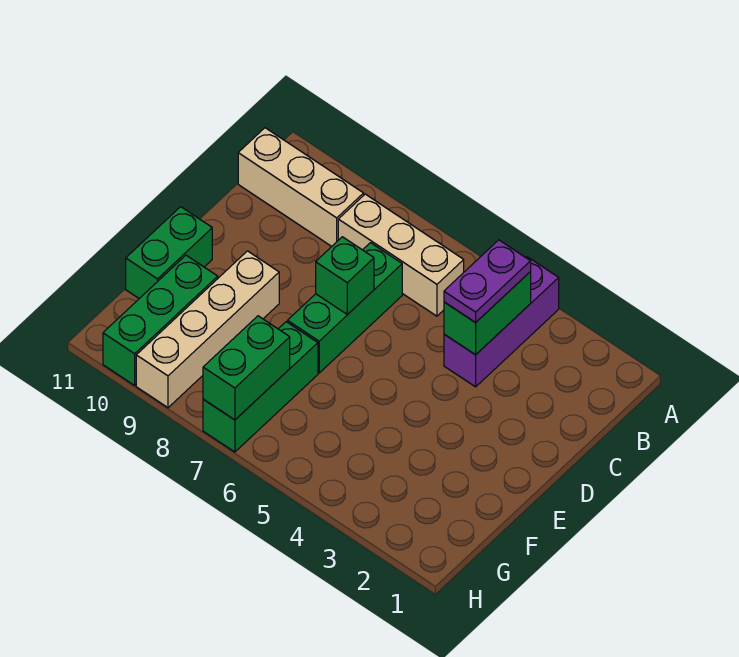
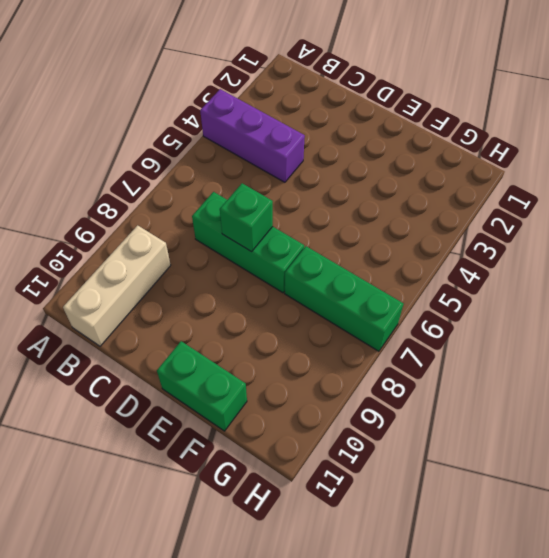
none -> tan 1x3 brick [338,194,464,316]
none -> tan 1x4 brick [136,251,279,408]
none -> green 1x3 brick [103,255,218,385]

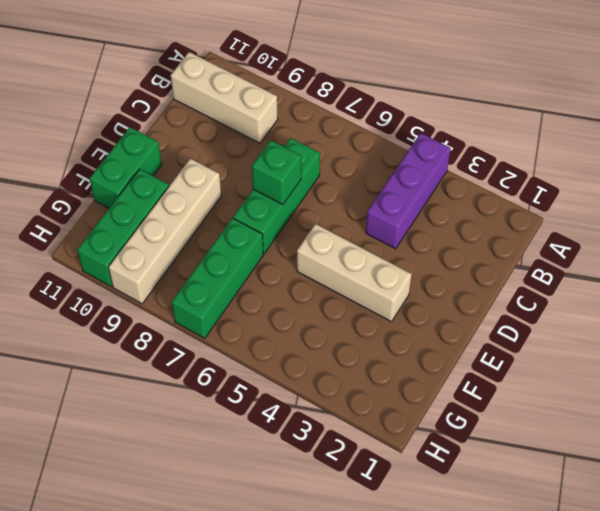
tan 1x3 brick [297,224,412,322] -> tan 1x3 brick moved to [338,194,464,316]
none -> green 1x2 brick [444,272,531,355]
none -> green 1x2 brick [203,316,290,420]
none -> purple 1x2 plate [444,240,531,323]

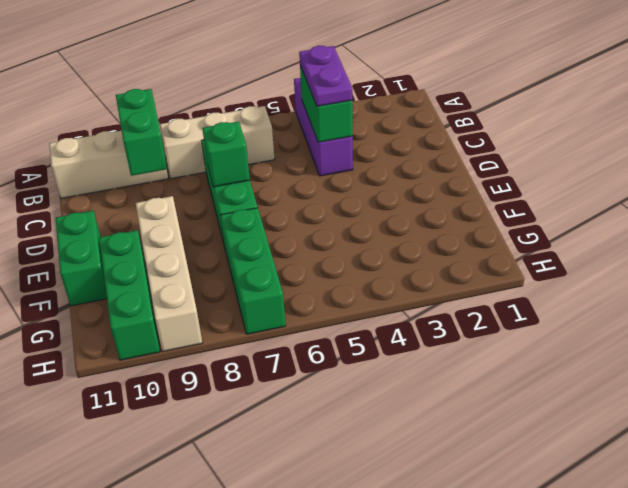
green 1x2 brick [116,89,167,176] -> green 1x2 brick moved to [203,316,290,420]

